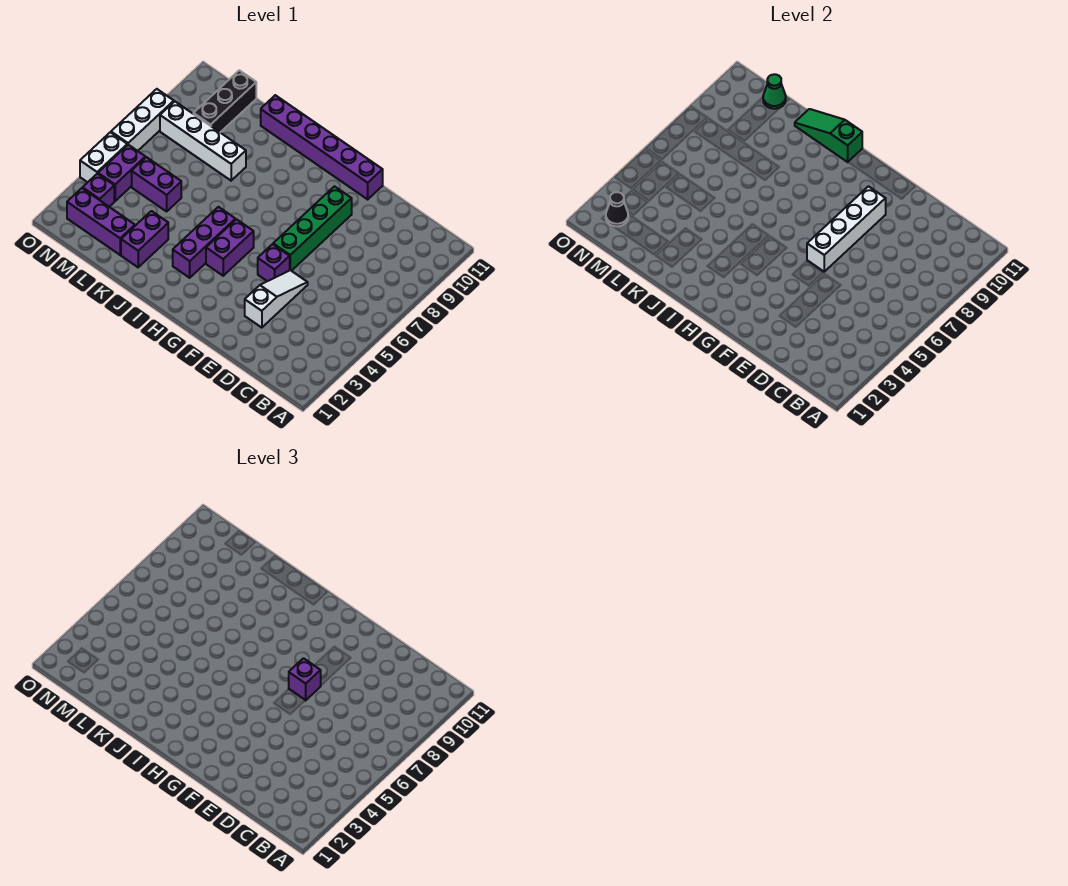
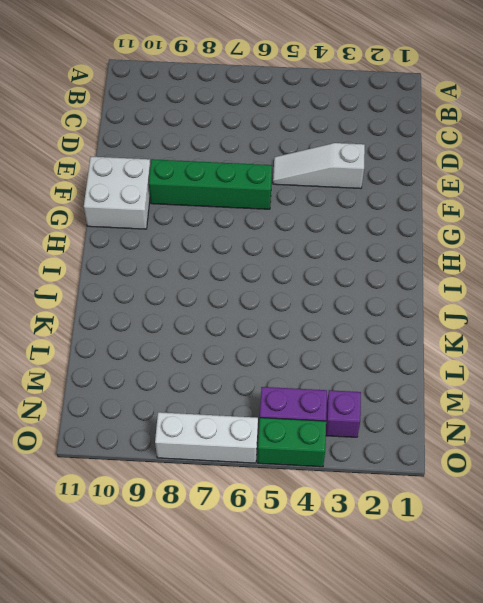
white 2x2 brick [84,157,151,229] -> purple 1x6 brick [261,95,383,199]
green 1x2 brick [258,418,326,467] -> white 1x2 brick [80,132,127,182]
none -> purple 1x1 brick [258,244,290,281]
none -> purple 1x2 brick [206,219,254,276]
none -> purple 1x3 brick [173,207,236,278]

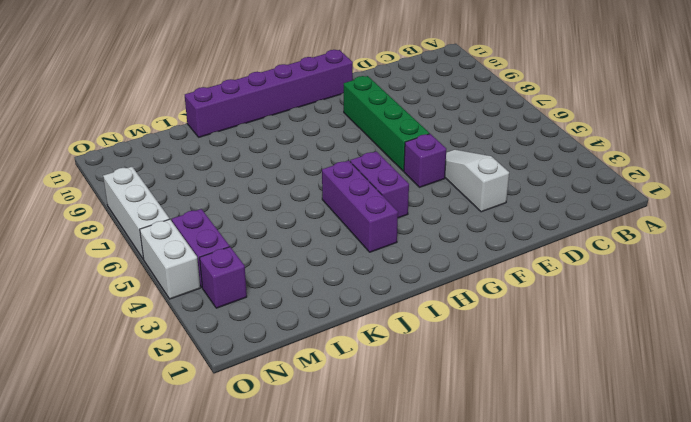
none -> purple 1x2 brick [121,211,168,267]
none -> white 1x4 brick [160,101,246,181]
none -> purple 1x3 brick [67,188,135,255]

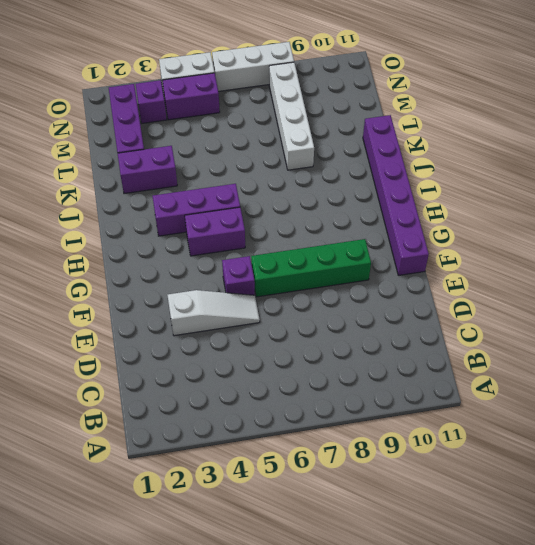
none -> purple 1x2 brick [132,157,181,211]
none -> black 1x3 brick [193,70,256,132]
none -> white 1x4 brick [807,186,886,272]

